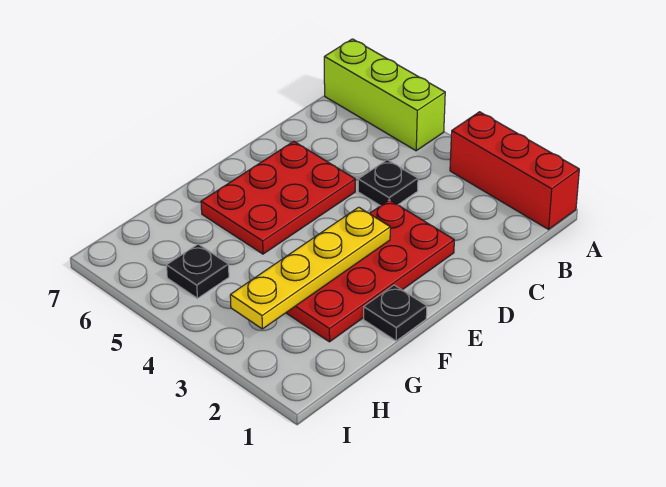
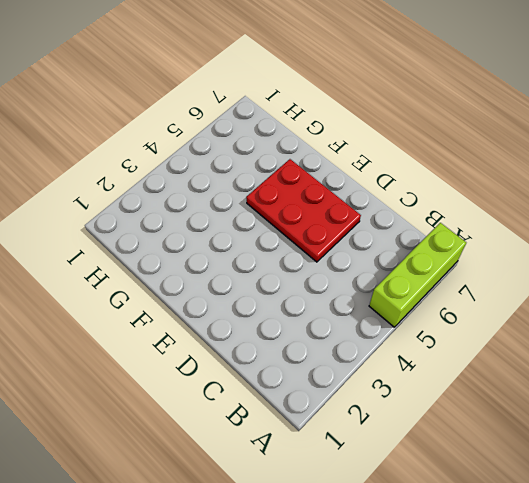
none -> red 1x3 brick [450,112,579,229]
none -> black 1x1 plate [358,160,418,206]

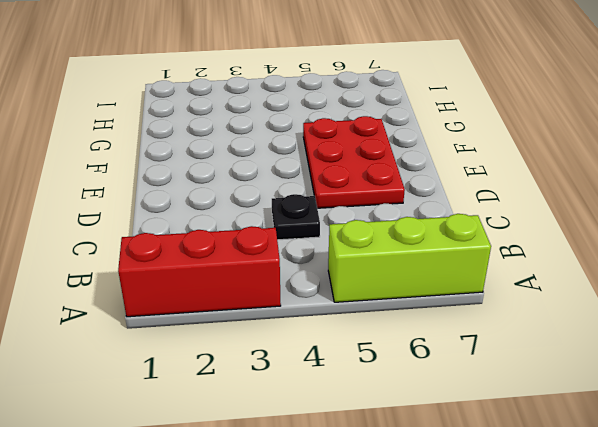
none -> red 2x4 plate [286,200,454,342]
none -> black 1x1 plate [364,285,427,341]

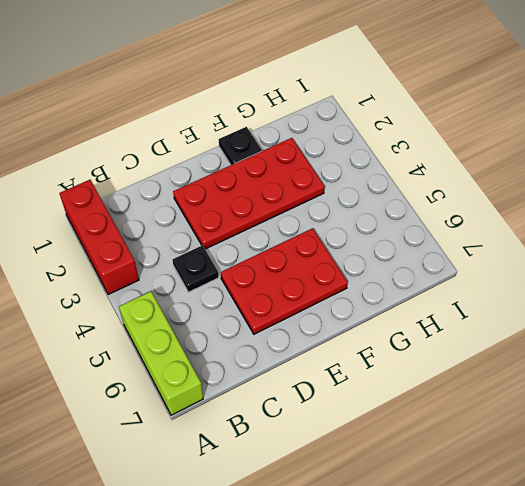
none -> black 1x1 plate [166,244,229,298]
none -> yellow 1x4 plate [230,207,390,329]

